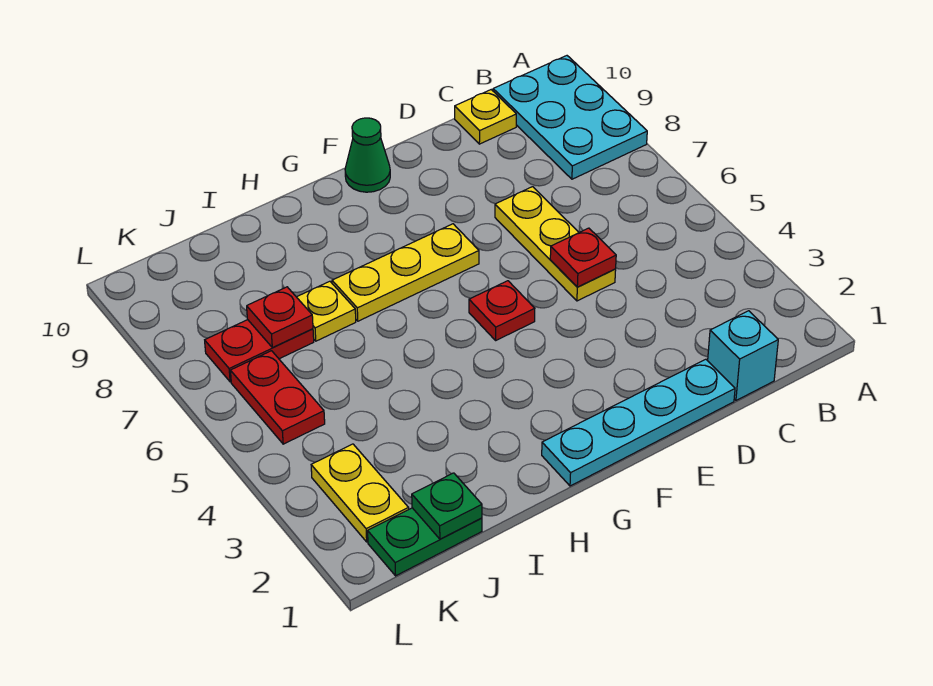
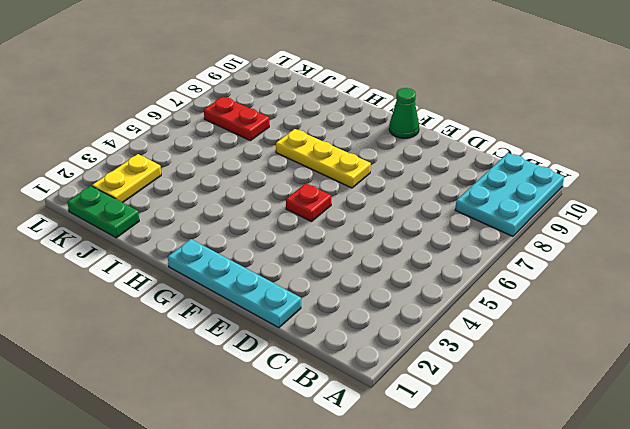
none -> cyan 1x1 brick [708,311,778,400]
none -> yellow 1x1 plate [455,90,516,144]
none -> yellow 1x3 plate [495,187,616,301]

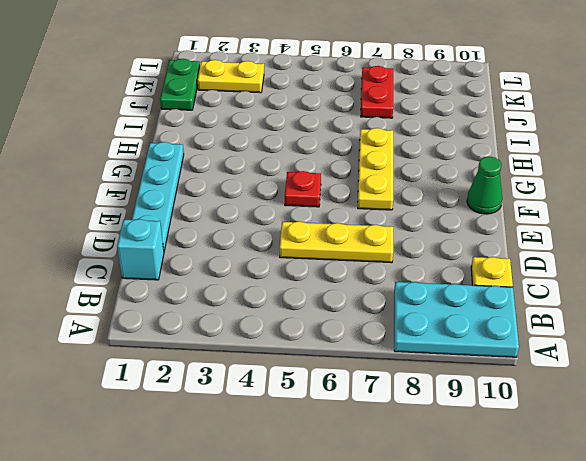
none -> yellow 1x1 plate [297,281,356,341]
none -> red 1x2 plate [230,351,325,444]
none -> red 1x1 plate [550,228,616,287]

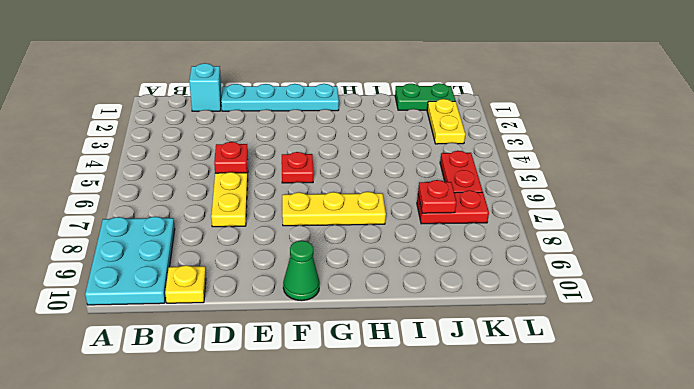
none -> yellow 1x1 plate [297,281,356,341]
none -> green 1x1 plate [412,473,482,539]

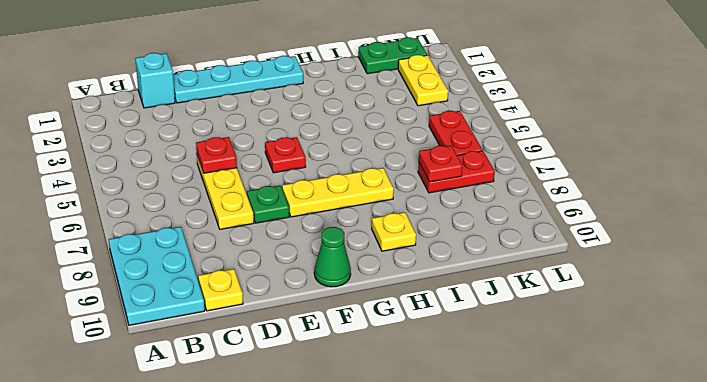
green 1x1 plate [247,185,289,223] -> green 1x1 plate moved to [412,473,482,539]
yellow 1x1 plate [372,212,416,251] -> yellow 1x1 plate moved to [297,281,356,341]

